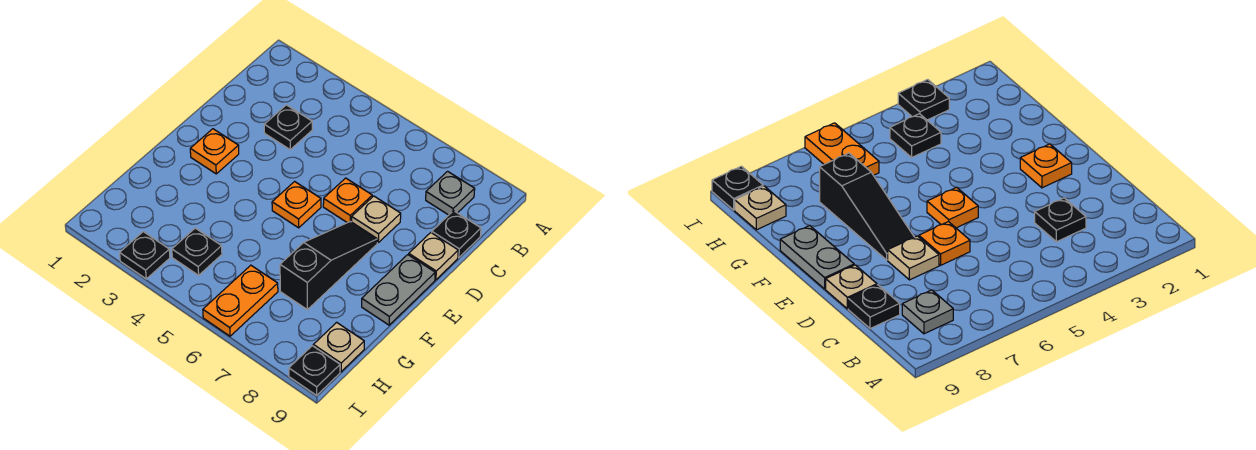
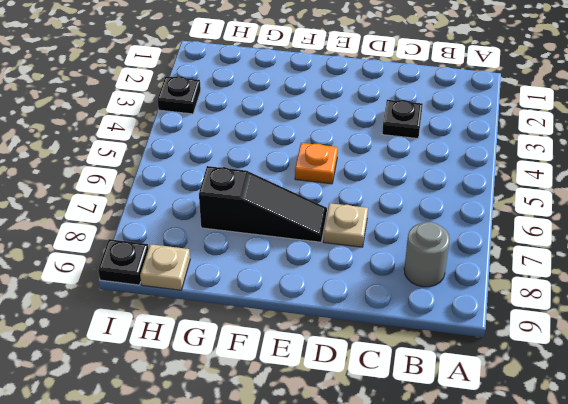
grey 1x1 round brick [404,222,450,287] -> grey 1x1 plate [426,171,475,215]
none -> black 1x1 plate [432,211,481,258]
none -> orange 1x1 plate [323,178,372,223]
none -> tan 1x1 plate [409,233,458,280]

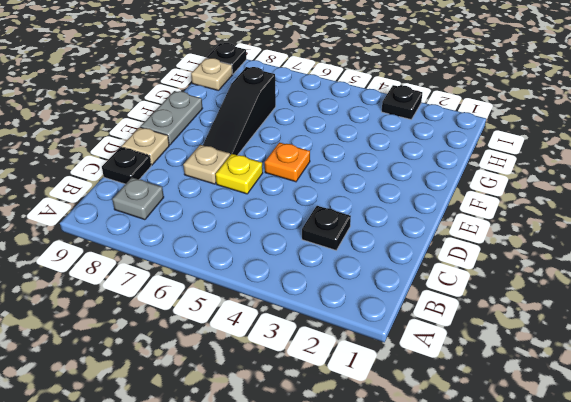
yellow 1x1 plate [215,154,263,194] -> orange 1x1 plate [323,178,372,223]
none -> orange 1x1 plate [190,129,239,174]
none -> black 1x1 plate [172,228,222,275]
none -> orange 1x2 plate [203,265,278,336]

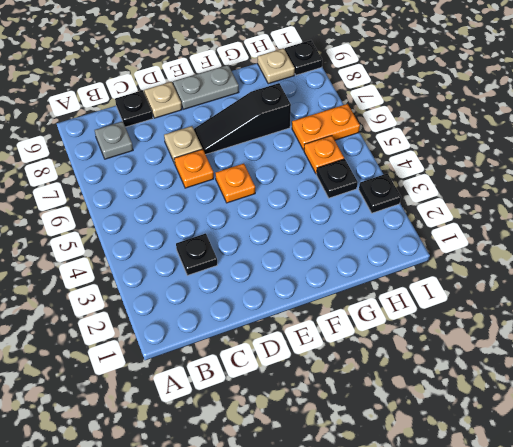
orange 1x1 plate [304,136,344,174] -> orange 1x1 plate moved to [190,129,239,174]

